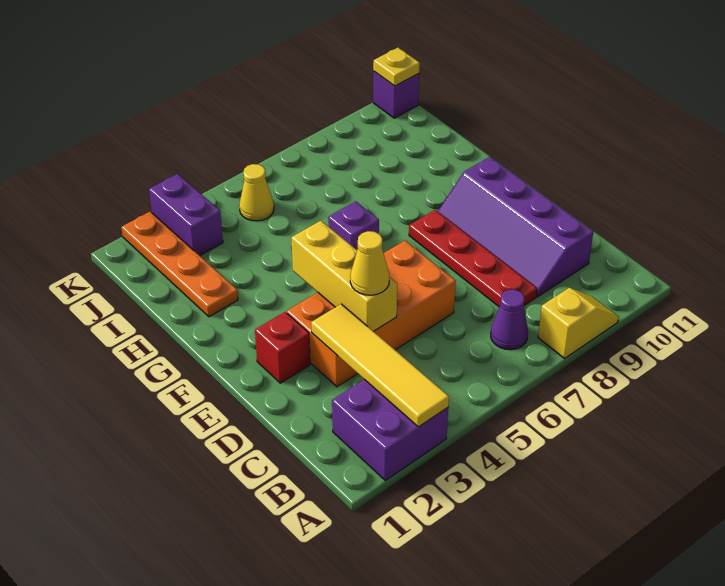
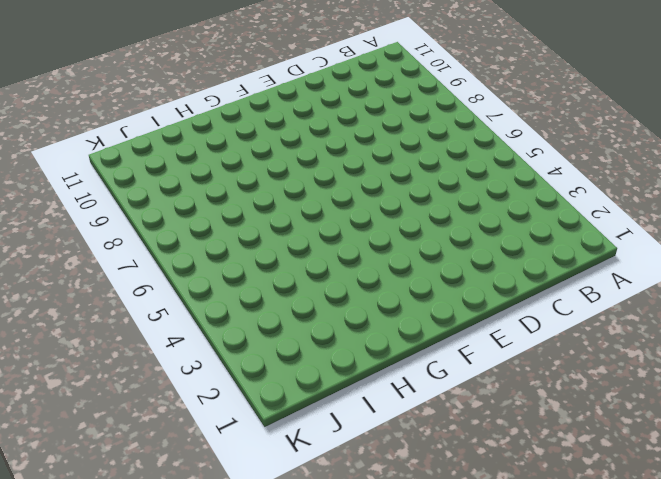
none -> purple 2x2 brick [332,379,448,481]
none -> yellow 1x2 slope [538,288,619,358]
none -> purple 1x1 cone [491,290,528,350]

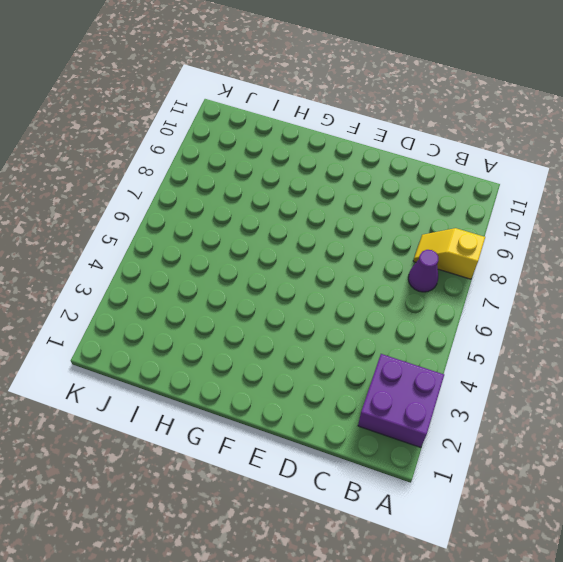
yellow 1x2 slope [413,228,485,279] -> yellow 1x2 slope turned to [538,288,619,358]
none -> red 1x4 plate [409,210,537,307]
none -> purple 2x4 slope [438,157,593,297]
none -> orange 2x4 brick [287,240,456,387]

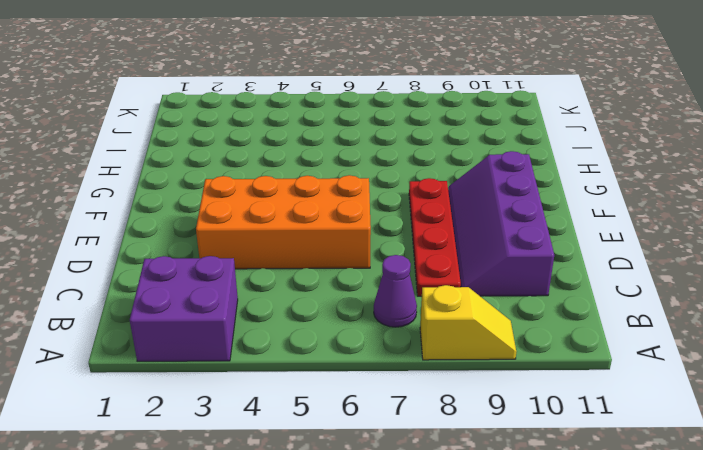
none -> red 1x1 brick [255,312,310,383]
none -> purple 1x1 brick [328,201,379,250]
none -> orange 1x4 plate [121,212,238,317]

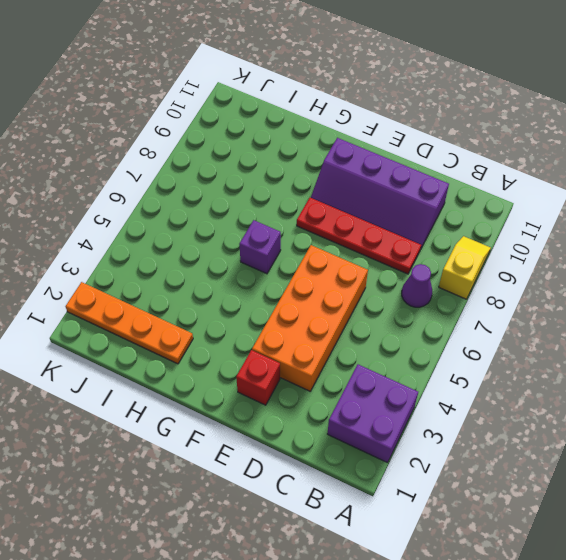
none -> purple 1x2 brick [149,174,223,256]
none -> yellow 1x1 cone [239,164,274,221]
none -> purple 1x1 brick [373,71,419,118]

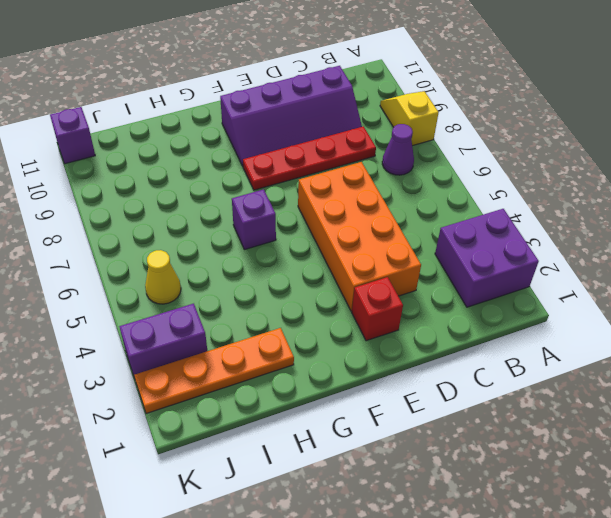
none -> yellow 1x4 tile [311,304,449,427]
none -> yellow 1x3 brick [291,221,397,331]
none -> yellow 1x1 plate [373,48,420,86]

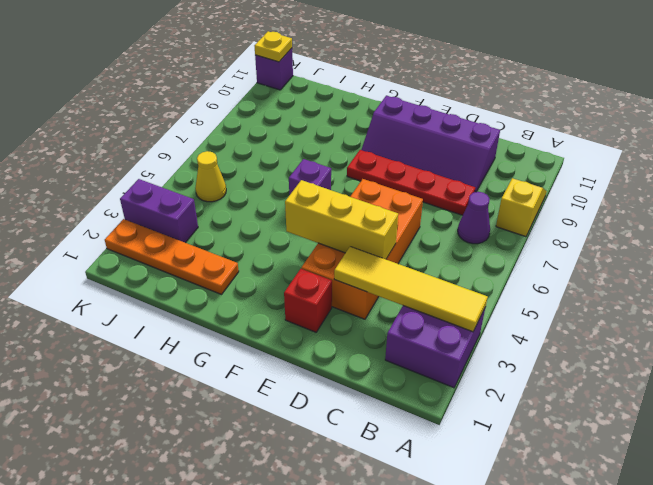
none -> yellow 1x1 cone [350,231,389,295]

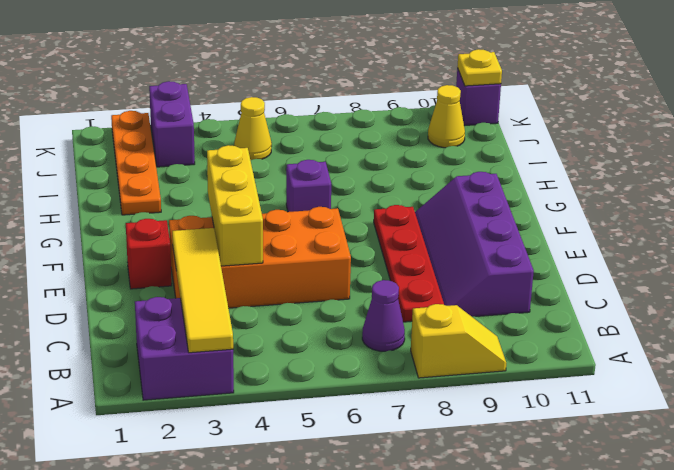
yellow 1x1 cone [428,85,465,148] -> yellow 1x1 cone moved to [350,231,389,295]

